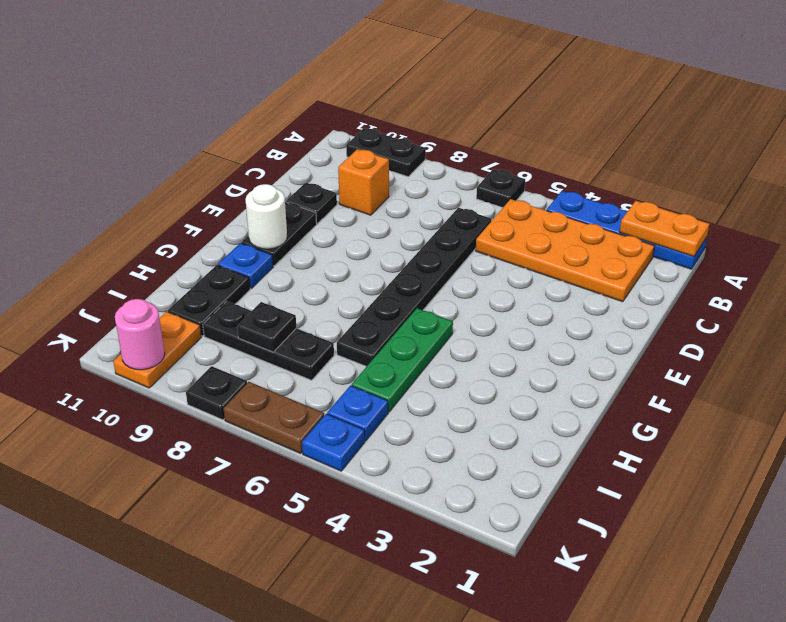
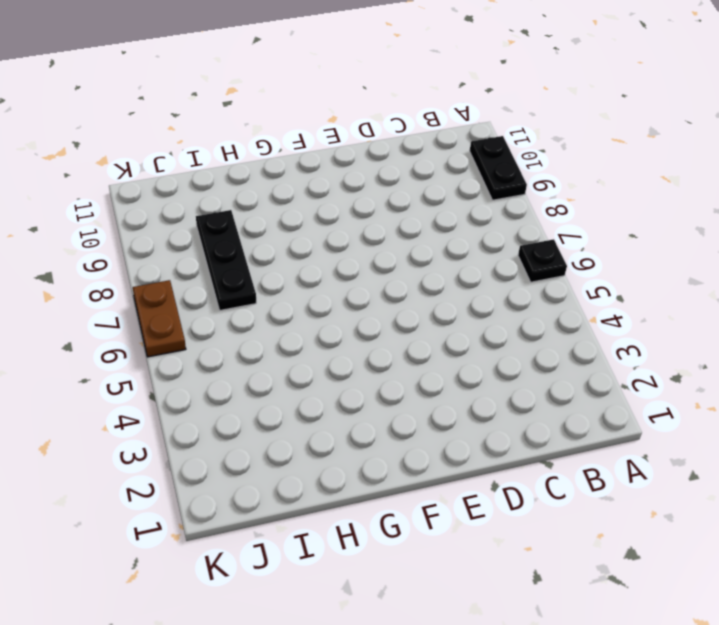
none -> blue 1x4 plate [546,191,707,269]
none -> orange 2x4 plate [476,199,655,302]
none -> black 1x6 plate [337,208,492,367]

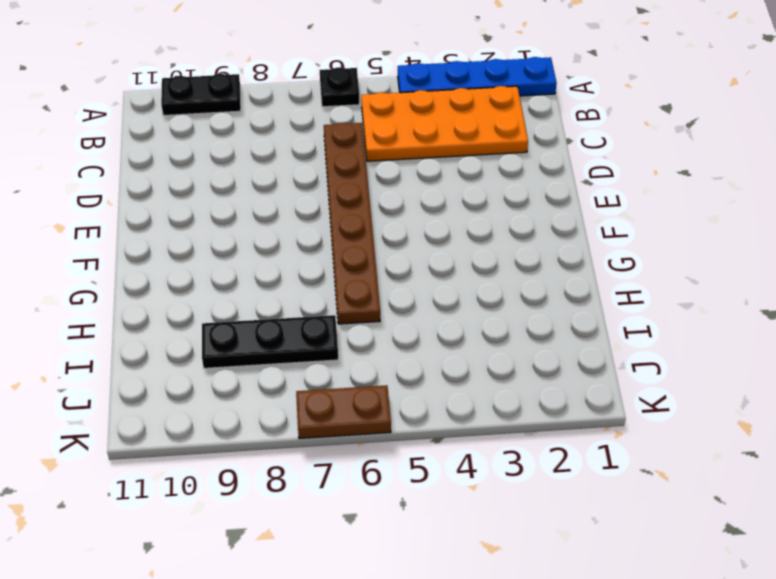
brown 1x6 plate [324,123,380,324] -> black 1x6 plate [337,208,492,367]
none -> orange 1x1 brick [338,149,389,215]
none -> black 1x1 plate [286,183,337,224]
none -> black 1x2 plate [242,202,317,266]

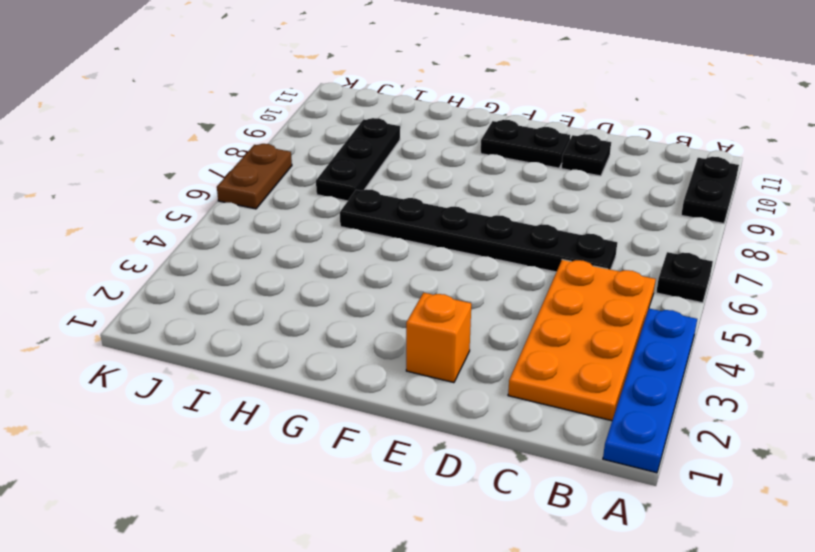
orange 1x1 brick [406,293,471,383] -> orange 1x1 brick moved to [338,149,389,215]
none -> green 1x3 plate [352,308,453,412]
none -> blue 1x1 plate [218,243,273,288]
none -> black 1x2 plate [168,265,250,336]

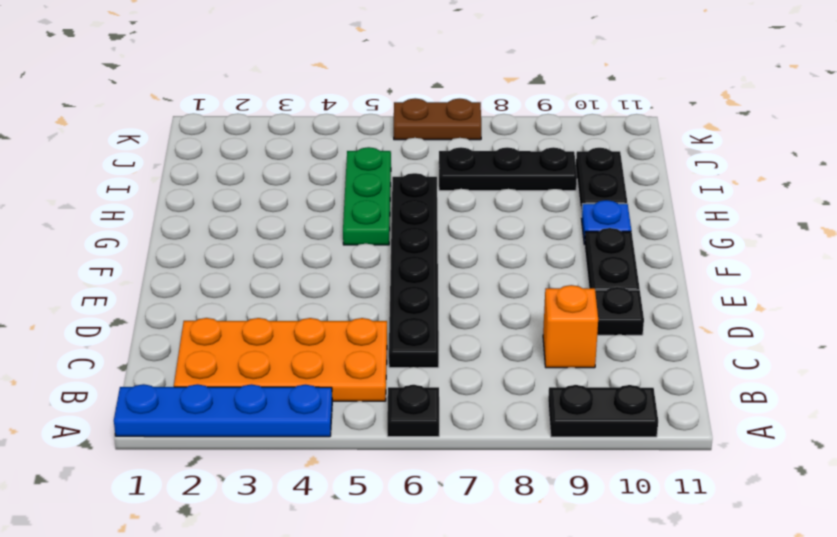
none -> blue 1x1 plate [327,386,388,441]
none -> orange 1x2 plate [113,312,201,388]
none -> blue 1x1 plate [302,414,365,471]

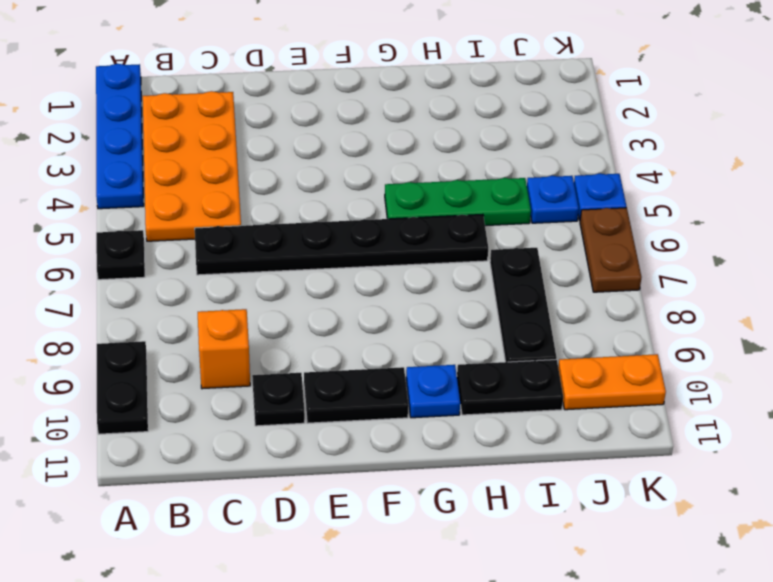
none -> black 1x1 plate [186,366,247,420]
none -> orange 1x2 plate [620,201,709,257]
none -> white 1x1 round brick [246,184,287,249]

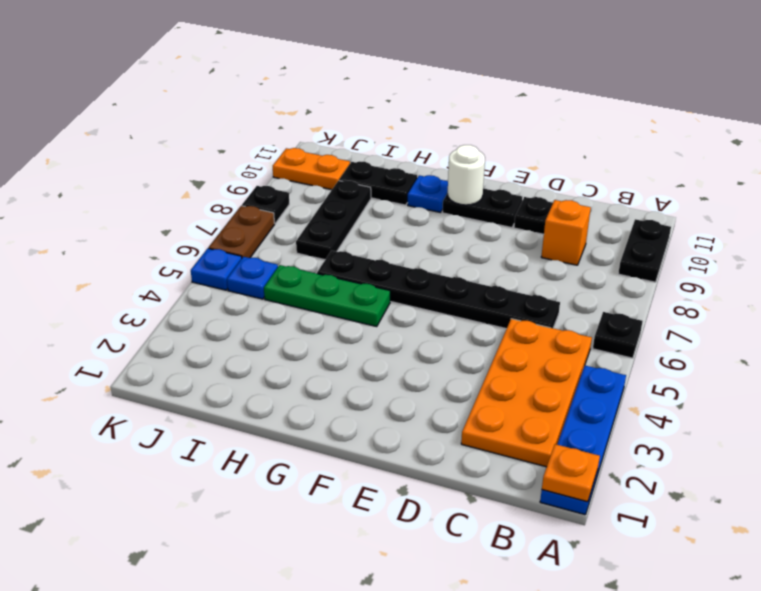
orange 1x1 plate [542,444,600,502] -> orange 1x2 plate [620,201,709,257]
none -> black 1x1 plate [237,302,296,352]
none -> pink 1x1 round brick [115,299,165,370]

